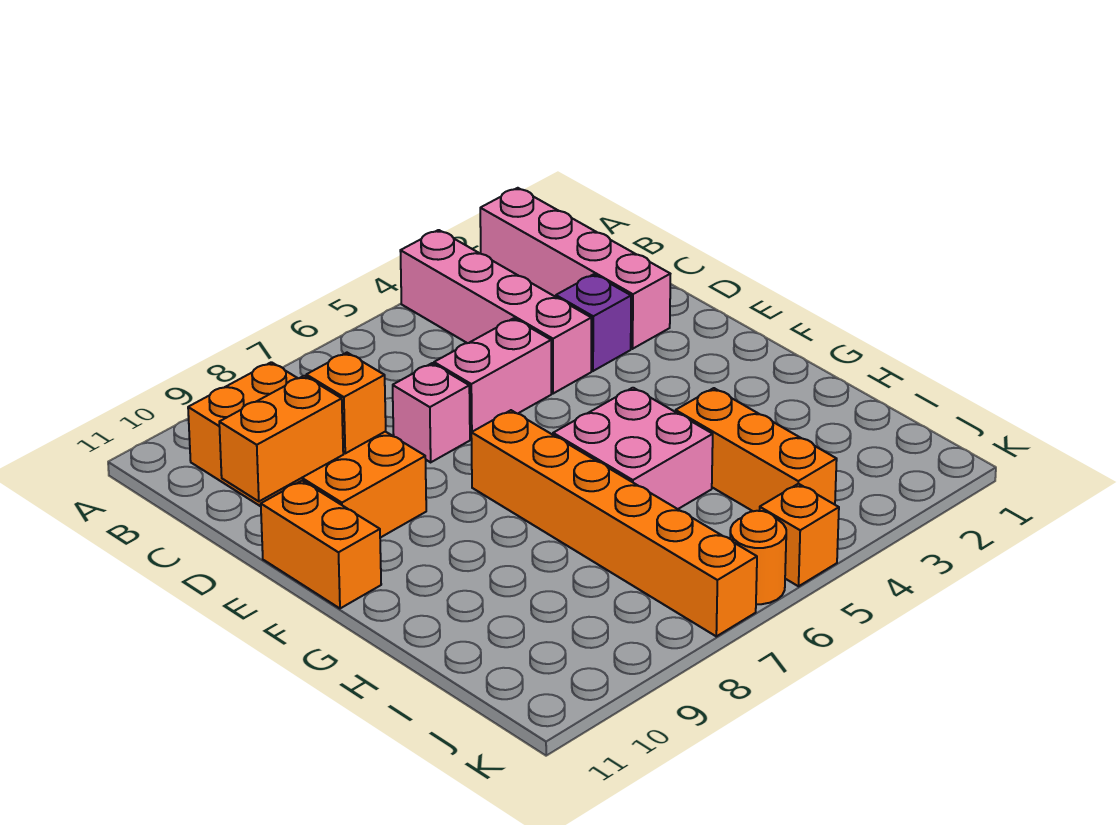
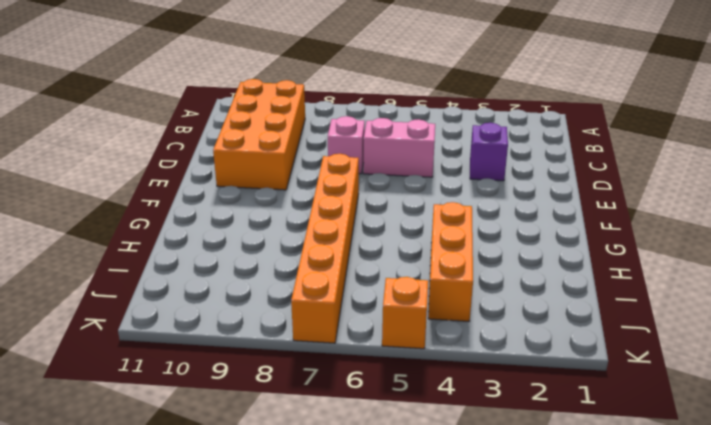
none -> pink 1x4 brick [480,188,670,349]
none -> pink 1x4 brick [400,230,591,394]
none -> orange 1x2 brick [261,481,381,608]

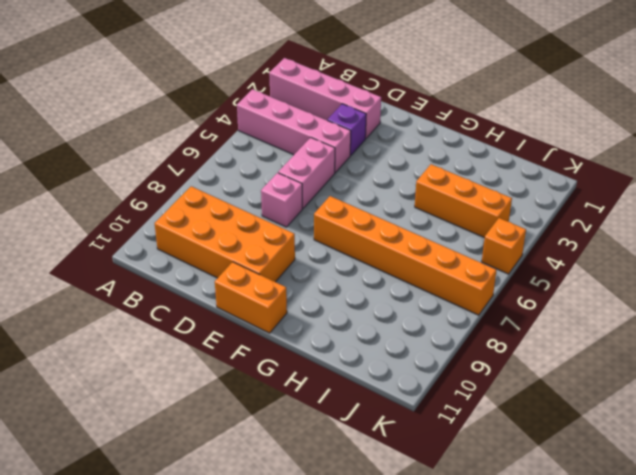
none -> pink 2x2 brick [553,388,713,509]
none -> orange 1x1 round brick [730,511,786,604]
none -> orange 1x1 brick [306,353,386,453]

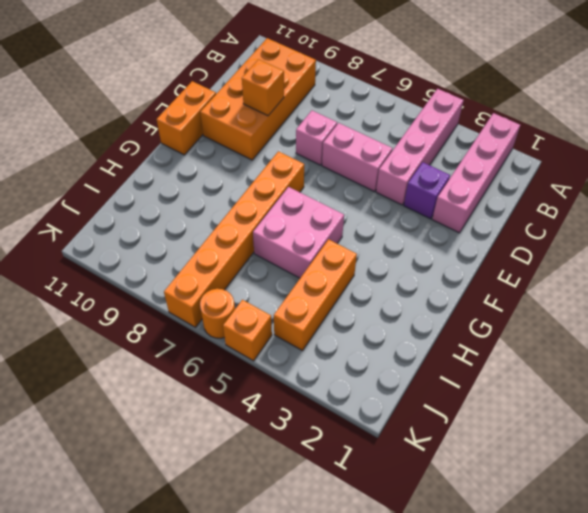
none -> orange 1x2 brick [219,376,343,501]

